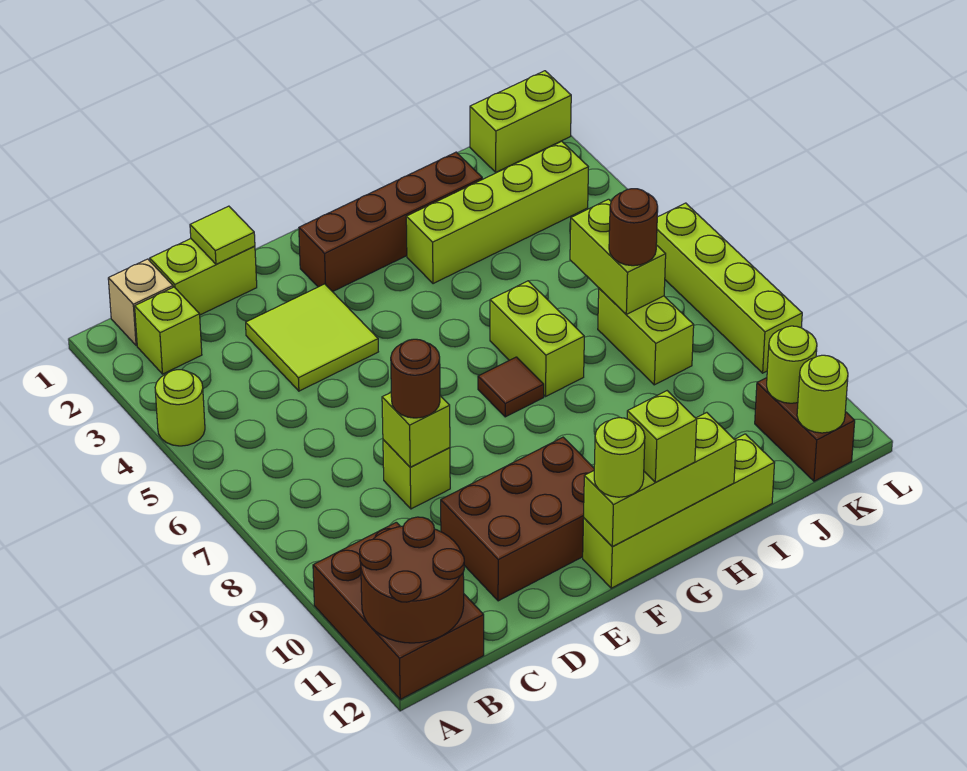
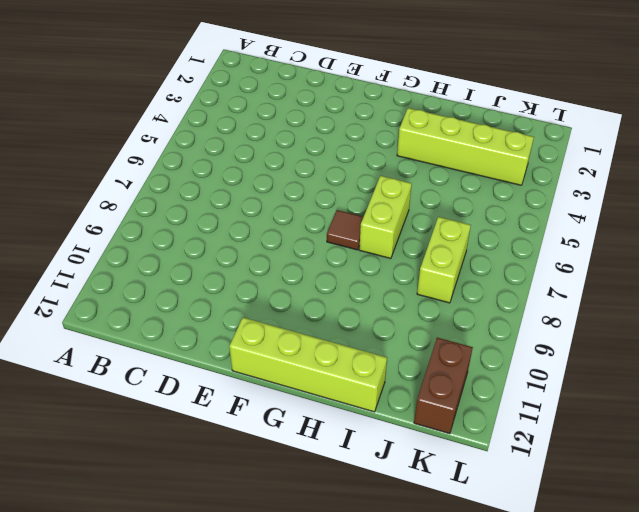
none -> lime 1x1 round brick [155,370,205,446]
none -> brown 2x3 brick [313,522,484,699]
none -> tan 1x1 brick [108,259,173,346]

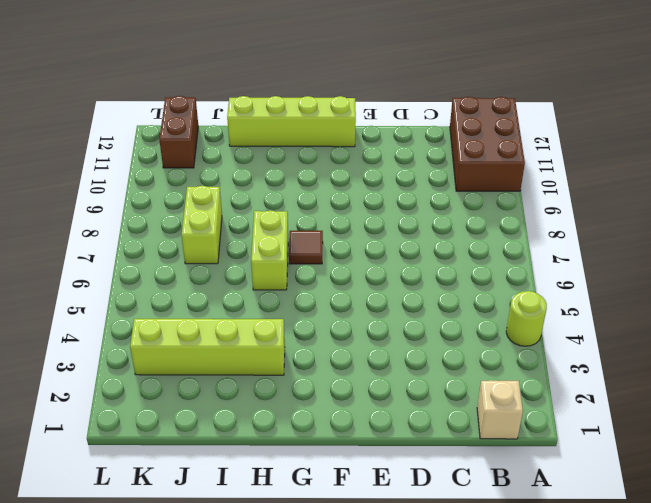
none -> lime 1x1 brick [135,287,202,374]
none -> lime 1x2 brick [150,239,257,315]
none -> lime 2x2 tile [246,284,378,391]

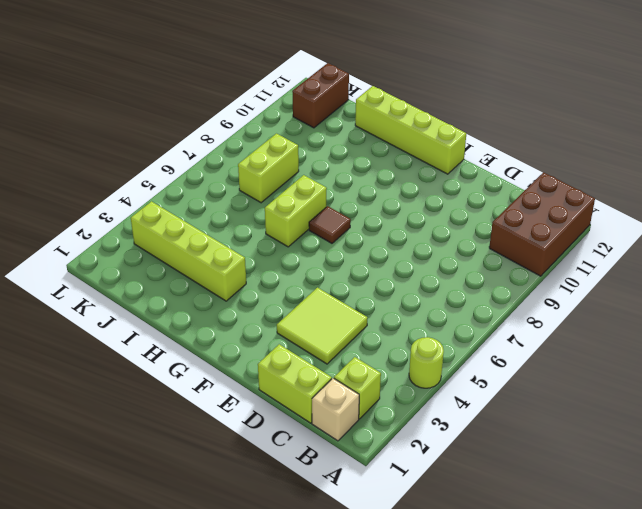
none -> lime 1x1 brick [383,440,450,509]
none -> brown 2x3 brick [441,437,594,601]
none -> brown 1x4 brick [299,152,482,292]

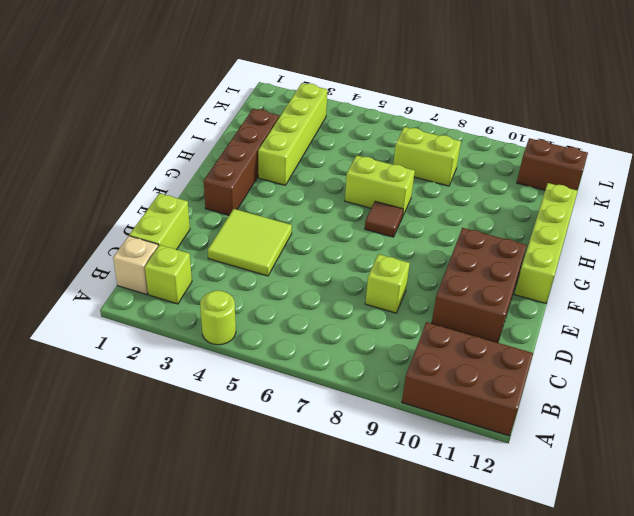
none -> lime 1x2 brick [470,71,571,172]
none -> lime 1x4 brick [656,203,802,373]
none -> brown 2x2 round brick [360,517,464,643]

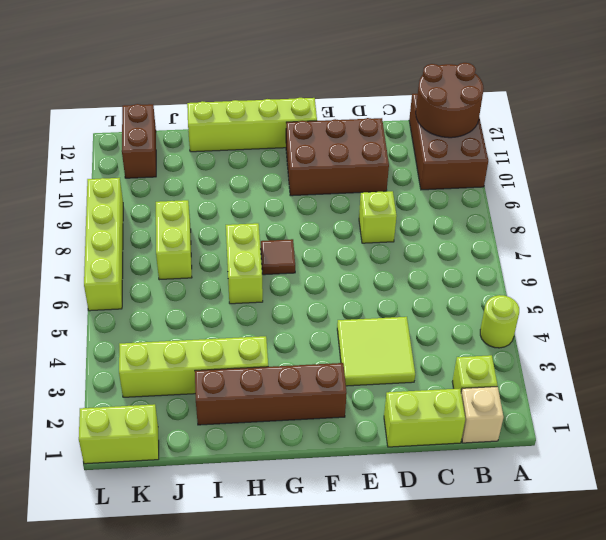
none -> lime 1x1 tile [190,206,255,264]
none -> lime 1x1 brick [382,393,450,467]
none -> lime 1x3 brick [584,412,736,547]

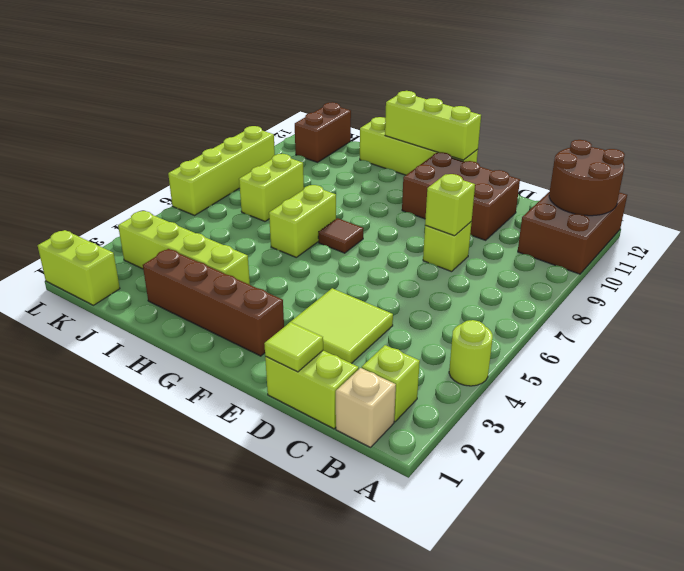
none -> lime 1x2 brick [570,199,666,314]
none -> lime 1x1 round brick [767,326,817,403]
none -> lime 1x1 round brick [797,355,848,433]

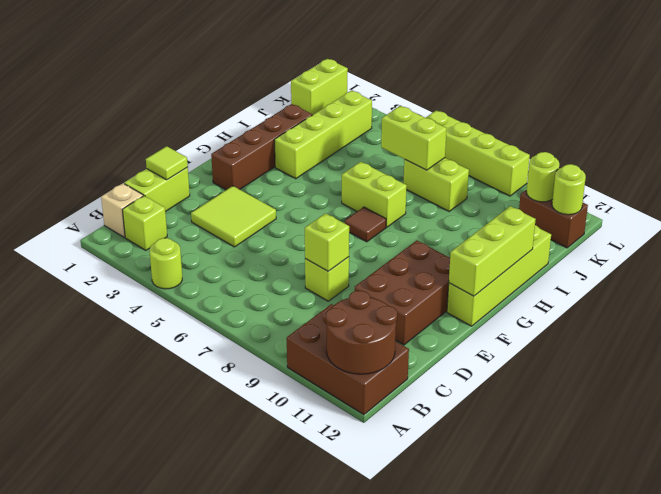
none -> brown 1x1 round brick [391,339,440,418]
none -> lime 1x1 round brick [594,418,645,497]
none -> lime 1x1 brick [627,391,697,482]

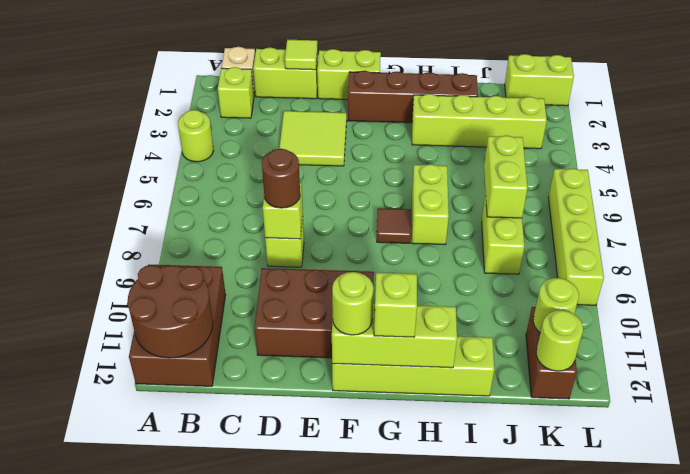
lime 1x2 brick [317,49,381,100] -> none
none -> brown 1x1 round brick [609,189,658,266]

